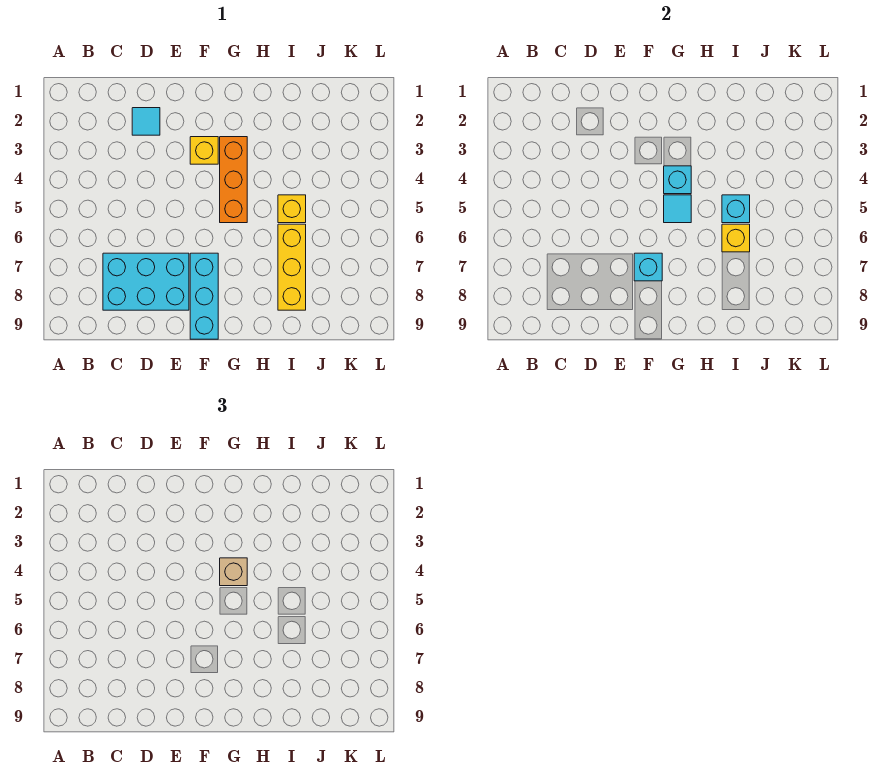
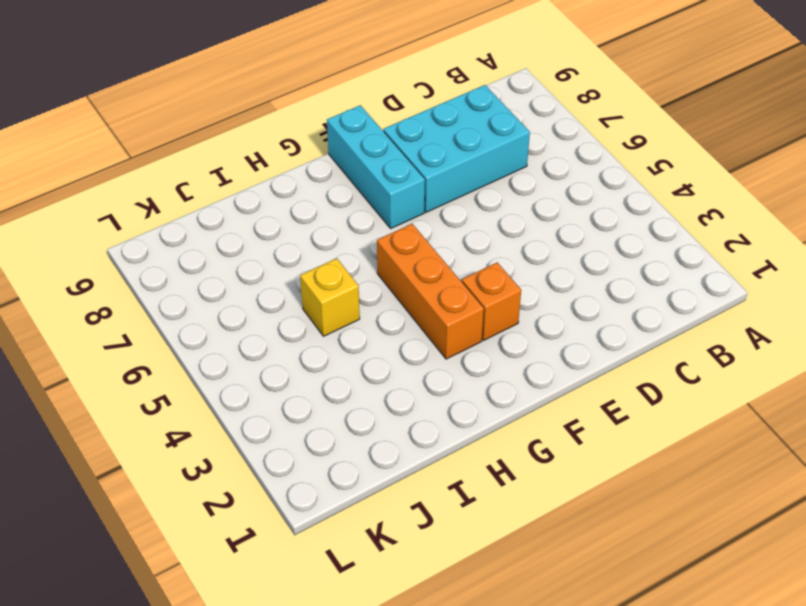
orange 1x1 brick [462,262,521,341] -> yellow 1x1 brick [190,137,218,164]
none -> cyan 1x1 tile [132,108,160,135]
none -> yellow 1x3 brick [278,224,306,310]
none -> cyan 1x1 brick [634,253,662,281]

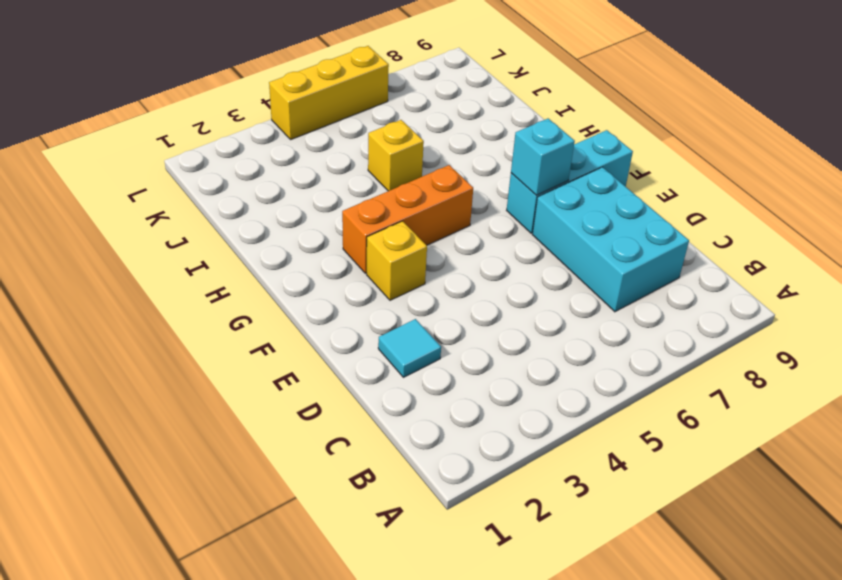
yellow 1x3 brick [269,46,389,139] -> yellow 1x3 brick moved to [278,224,306,310]
none -> cyan 1x1 brick [664,166,691,194]
none -> cyan 1x1 tile [664,195,691,223]
none -> cyan 1x1 brick [722,195,750,223]

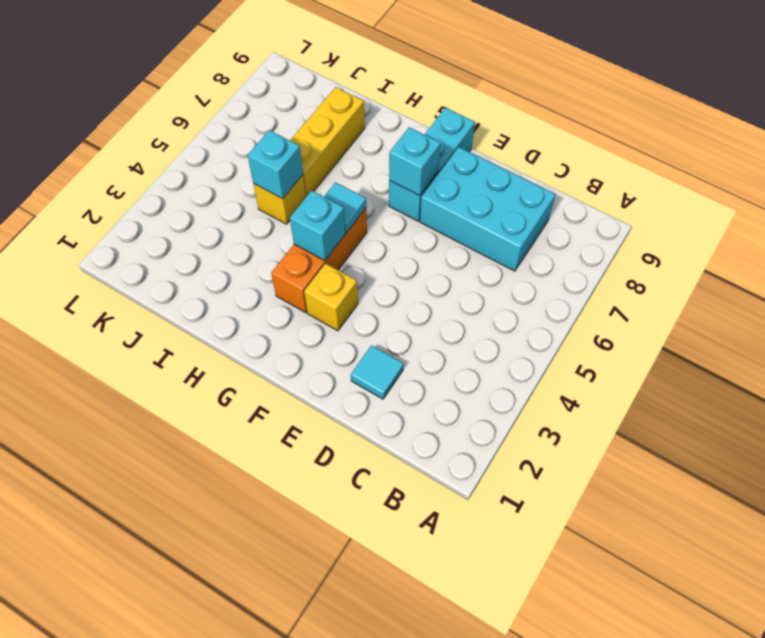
none -> yellow 1x1 brick [722,224,750,252]
none -> tan 1x1 brick [220,558,247,586]

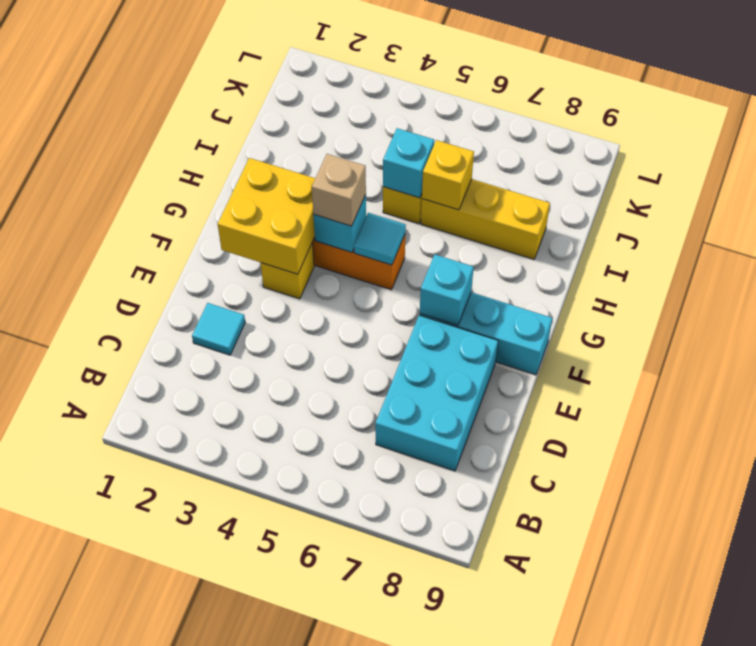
yellow 2x2 brick [218,158,315,274] -> none

